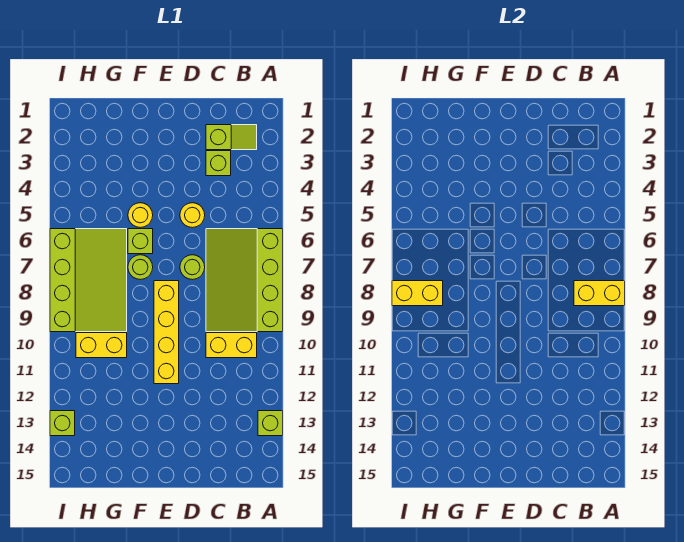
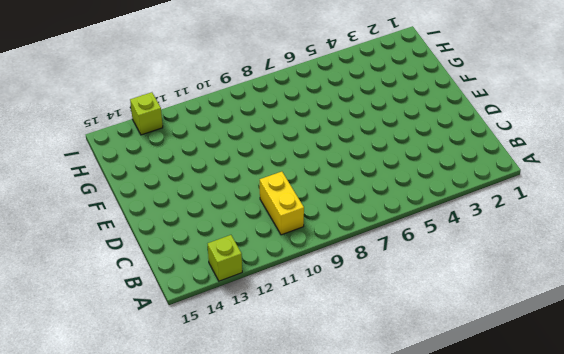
none -> lime 3x4 slope [206,229,283,332]
none -> lime 1x2 slope [206,125,257,150]
none -> lime 1x1 brick [206,151,231,176]

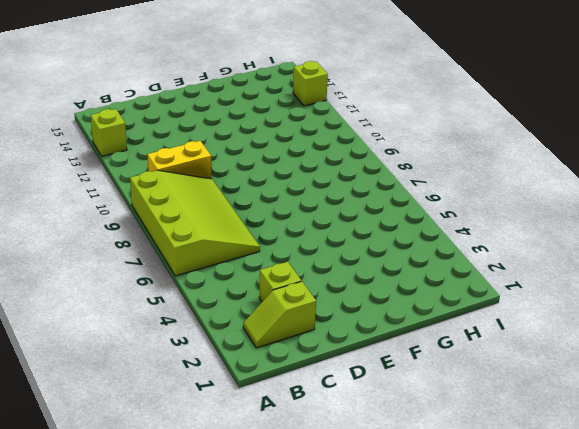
none -> yellow 1x1 round brick [180,203,205,228]
none -> lime 1x1 round brick [180,255,205,280]
none -> yellow 1x4 brick [154,281,179,384]

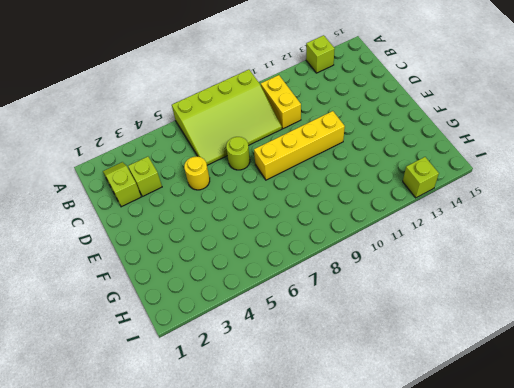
none -> yellow 1x1 round brick [128,203,153,228]
none -> lime 1x1 brick [128,229,153,254]
none -> lime 1x1 round brick [128,255,153,280]

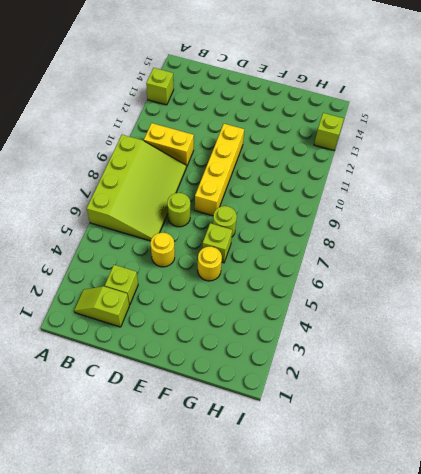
none -> lime 3x4 slope [50,229,127,332]
none -> yellow 1x2 brick [76,333,127,358]
none -> yellow 1x2 brick [574,281,625,306]

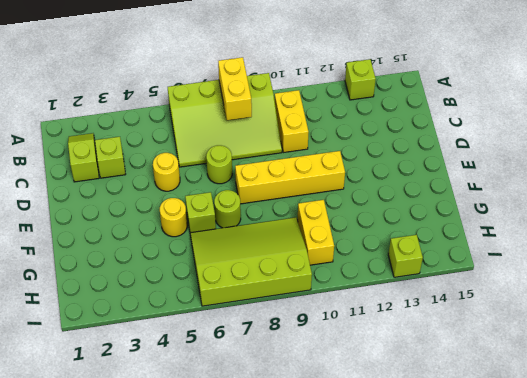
none -> yellow 1x2 brick [392,281,443,306]

